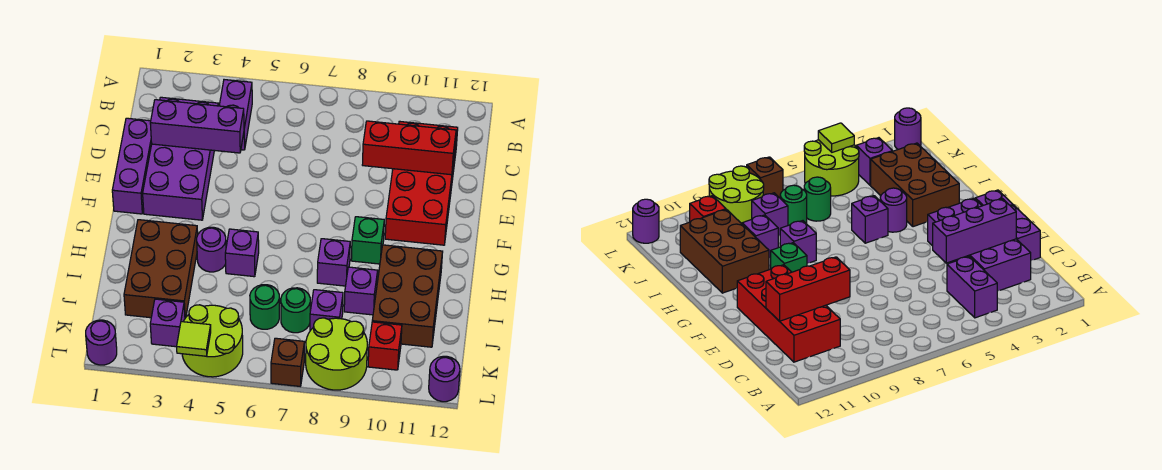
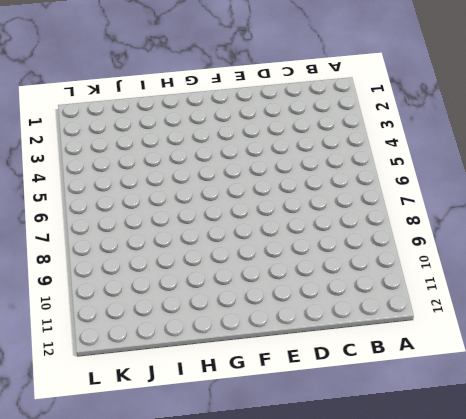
none -> purple 1x2 brick [219,80,252,150]
none -> purple 2x4 brick [143,97,218,220]
none -> red 2x4 brick [385,121,458,245]

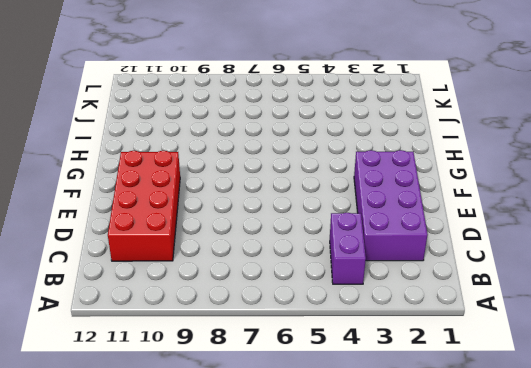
none -> purple 1x3 brick [112,118,152,214]
none -> green 1x1 brick [351,217,384,264]
none -> brown 2x3 brick [124,220,198,318]

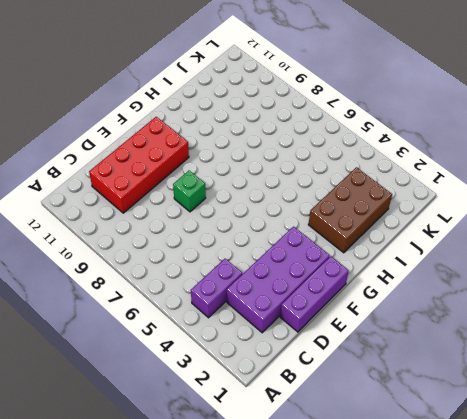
green 1x1 brick [173,171,206,212] -> green 1x1 brick moved to [351,217,384,264]
none -> purple 1x1 round brick [197,227,226,272]
none -> purple 1x1 brick [225,229,259,277]
none -> purple 1x1 brick [317,239,350,286]

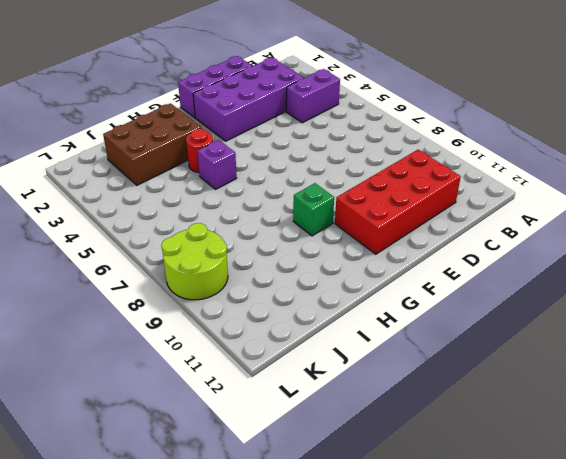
red 1x1 round brick [186,129,213,172] -> purple 1x1 round brick [197,227,226,272]
none -> purple 1x1 brick [317,239,350,286]
none -> brown 2x3 brick [372,245,443,347]
none -> purple 1x1 brick [344,267,378,315]

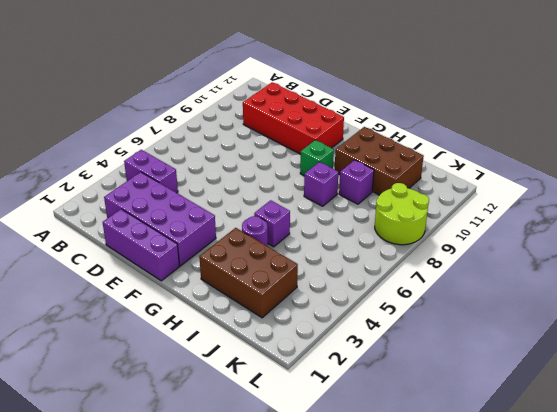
none -> green 1x1 round brick [250,285,279,329]
none -> green 1x1 round brick [281,288,310,333]
none -> purple 1x1 brick [310,290,343,331]

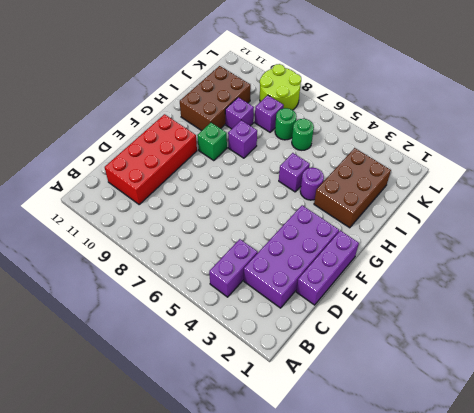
none -> purple 1x1 brick [150,299,185,347]
none -> lime 2x2 round brick [182,305,243,377]
none -> red 1x1 brick [368,322,402,370]

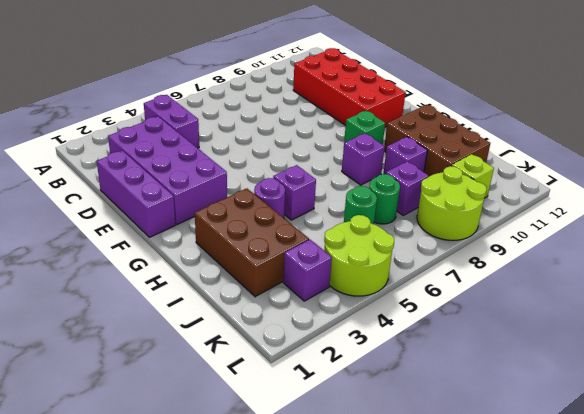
lime 1x1 brick [452,154,494,198] -> red 1x1 brick [368,322,402,370]
none -> purple 1x1 round brick [86,320,117,365]
none -> brown 1x1 brick [271,338,305,386]
none -> purple 1x1 round brick [429,356,460,402]

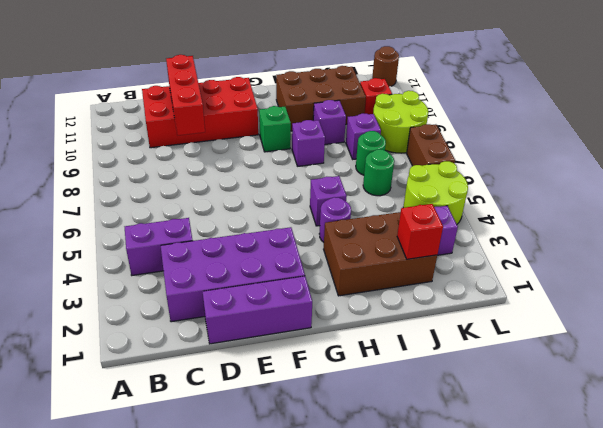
red 1x1 brick [397,204,443,259] -> none
brown 1x2 brick [407,124,455,166] -> brown 1x1 brick [271,338,305,386]
brown 1x1 round brick [372,46,399,86] -> purple 1x1 round brick [429,356,460,402]
none -> purple 1x1 round brick [86,320,117,365]
none -> purple 1x3 brick [150,100,244,153]
none -> lime 1x1 tile [177,322,211,356]

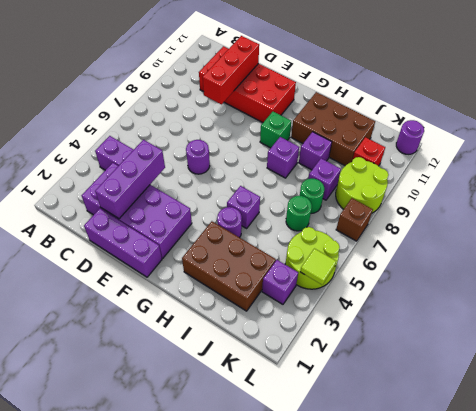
purple 1x1 round brick [186,140,210,174] -> purple 1x1 round brick moved to [86,320,117,365]

